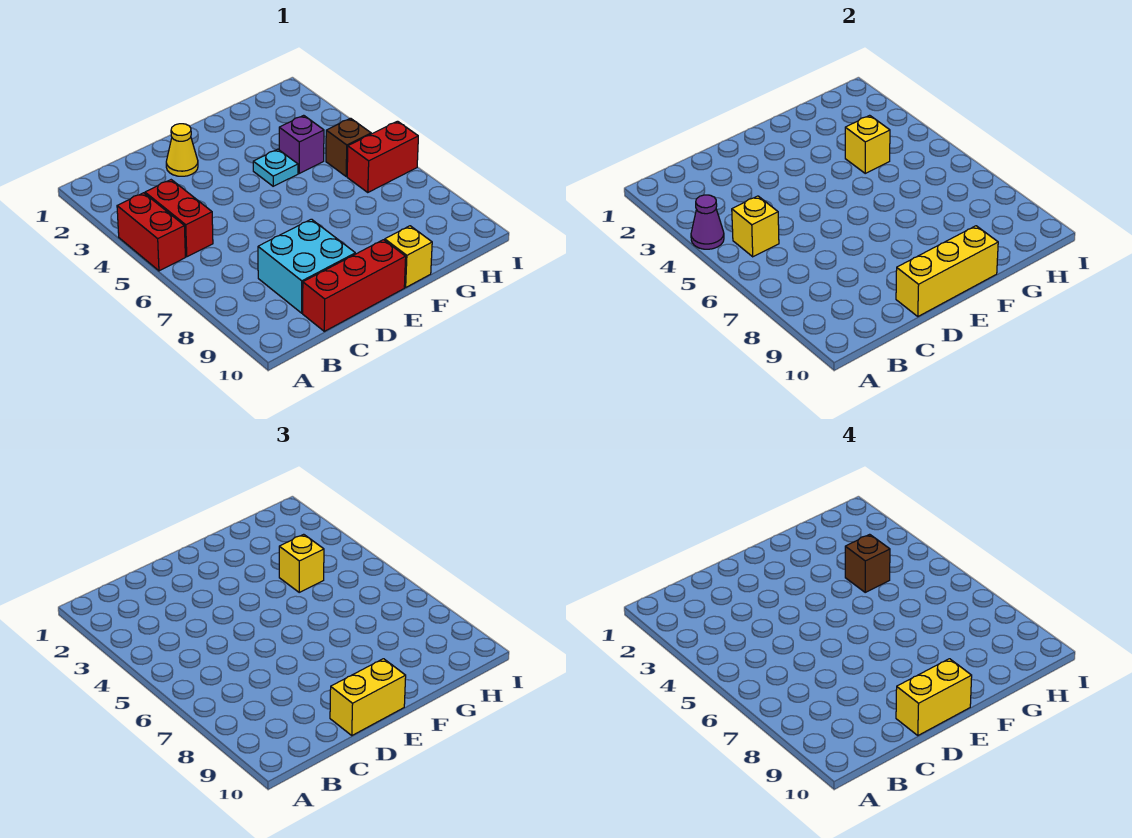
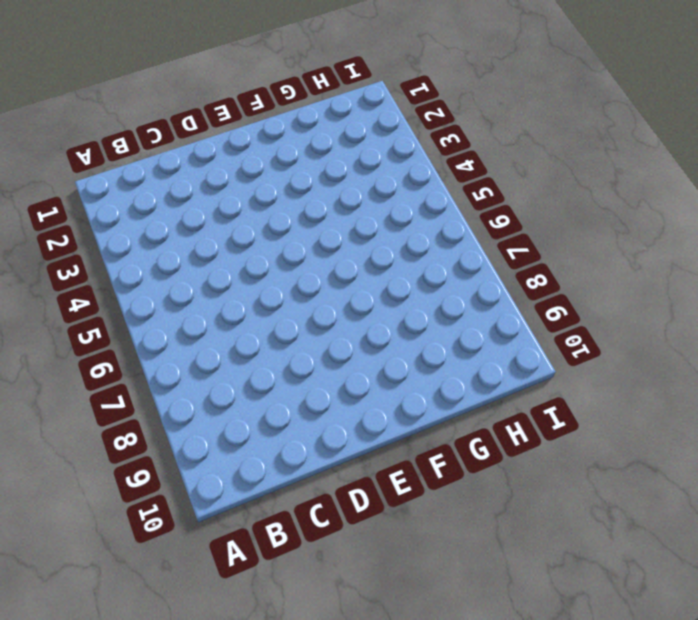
none -> red 1x2 brick [117,193,185,271]
none -> red 1x2 brick [145,180,213,257]
none -> cyan 2x2 brick [258,219,355,313]

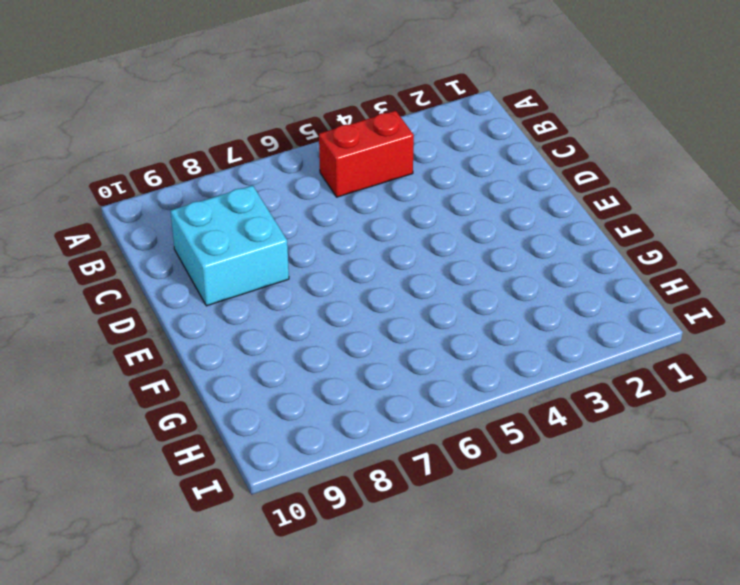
none -> red 1x2 brick [117,193,185,271]
none -> red 1x3 brick [303,240,406,331]
none -> yellow 1x1 cone [166,124,198,176]

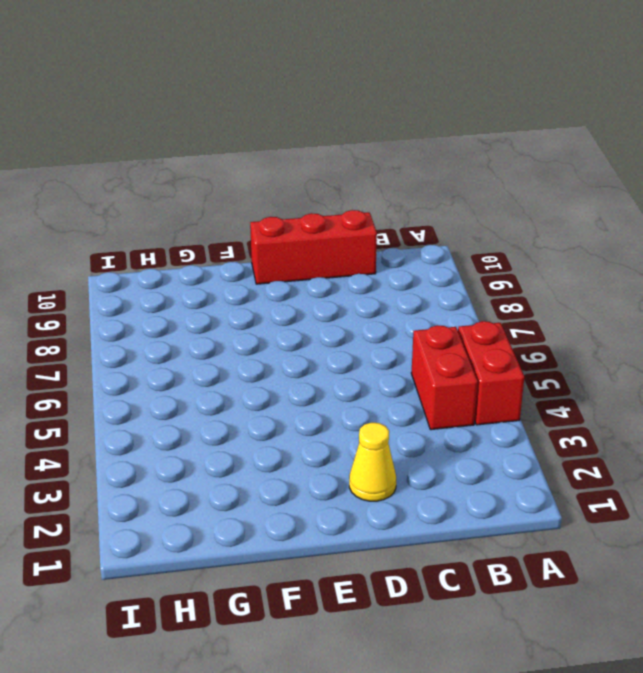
none -> cyan 2x2 brick [258,219,355,313]
none -> cyan 1x1 plate [253,149,298,186]
none -> yellow 1x1 brick [385,226,432,287]

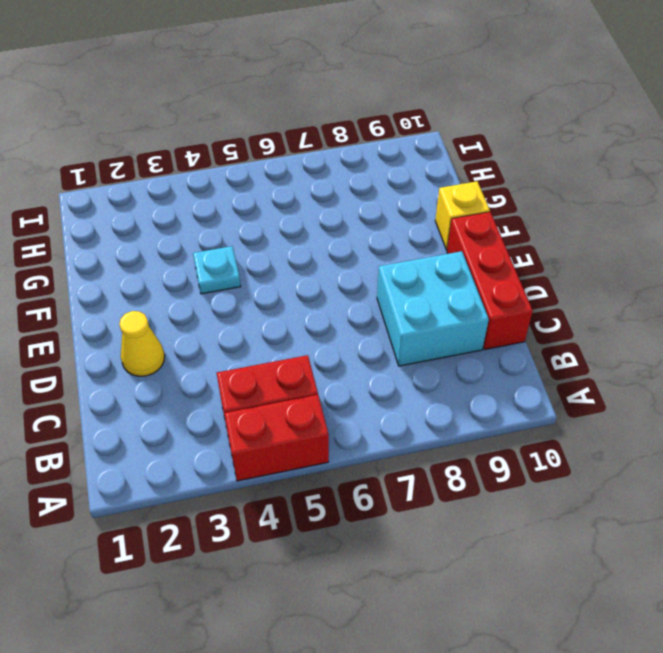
none -> purple 1x1 brick [279,115,324,173]
none -> brown 1x1 brick [326,118,371,177]
none -> red 1x2 brick [347,121,418,193]

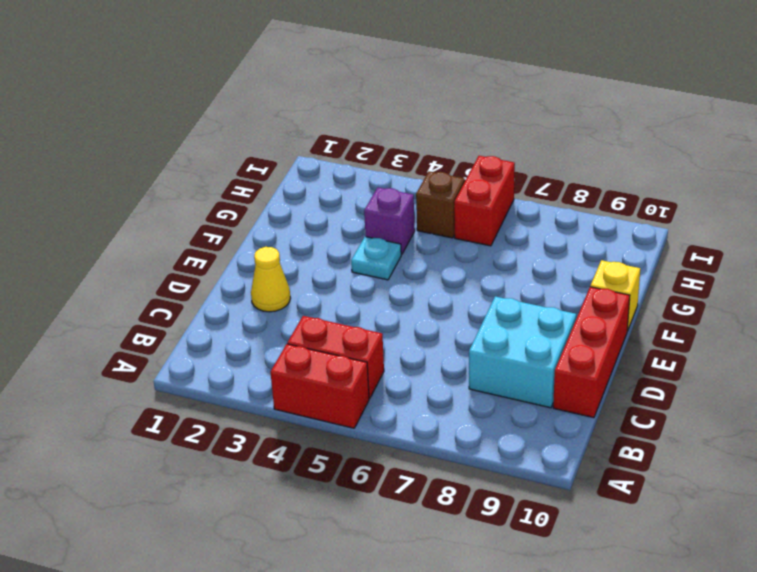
none -> purple 1x1 cone [691,195,724,249]
none -> yellow 1x1 brick [732,196,779,257]
none -> yellow 1x3 brick [896,226,998,316]

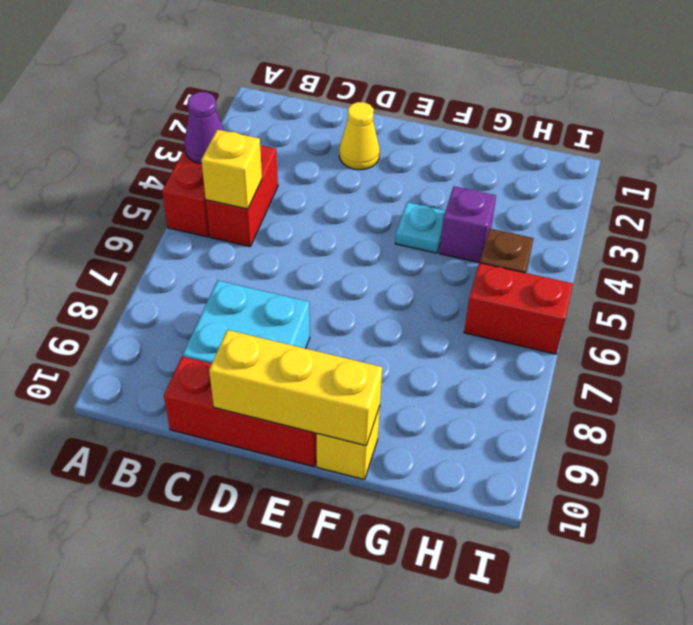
none -> yellow 1x1 brick [845,115,890,173]
none -> yellow 1x2 brick [330,659,406,735]
none -> yellow 1x1 brick [279,534,324,592]

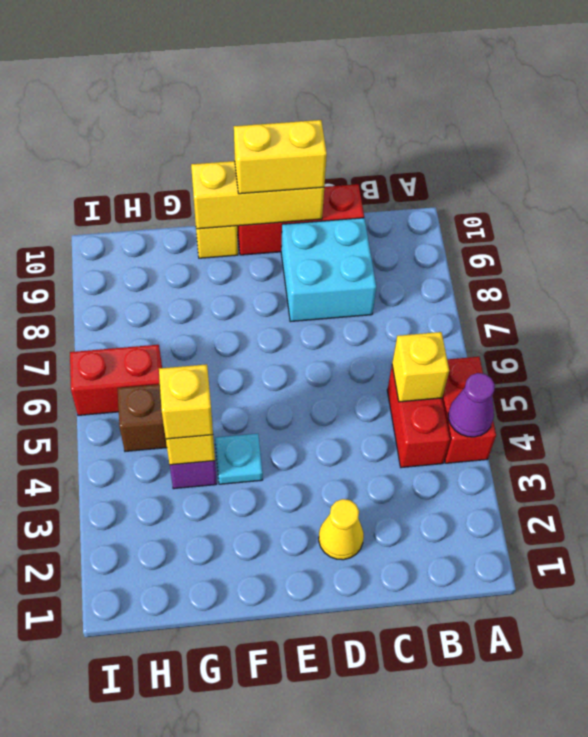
none -> yellow 1x2 brick [896,659,972,735]
none -> brown 1x1 brick [845,534,890,592]

